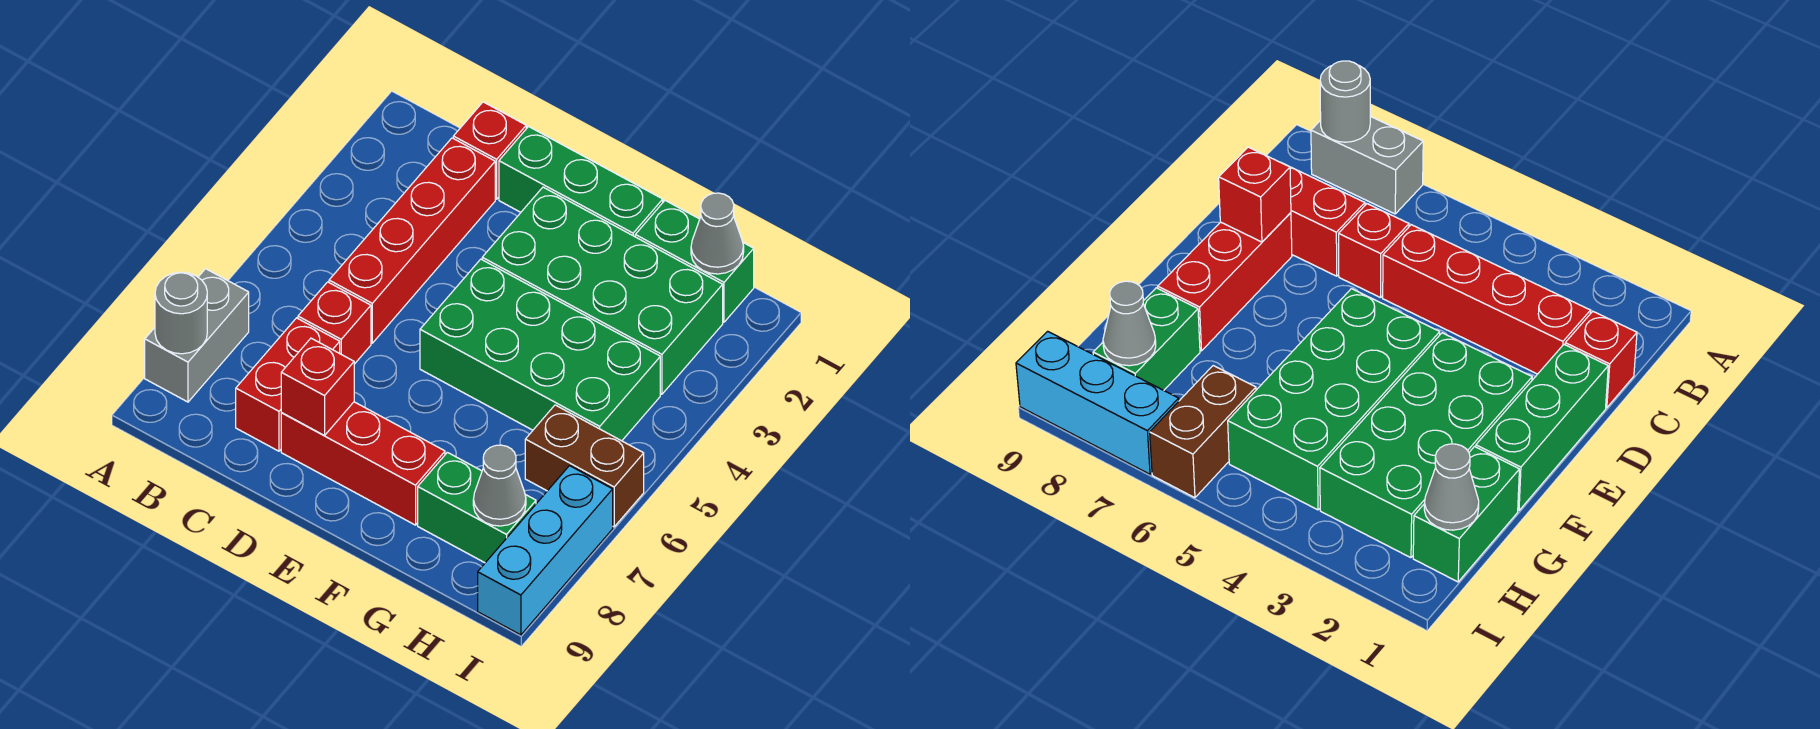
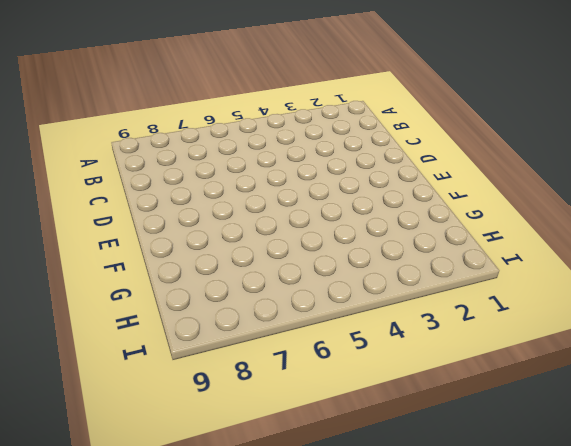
none -> grey 1x2 brick [145,269,249,402]
none -> red 1x1 brick [453,102,526,199]
none -> red 1x4 brick [329,138,495,343]

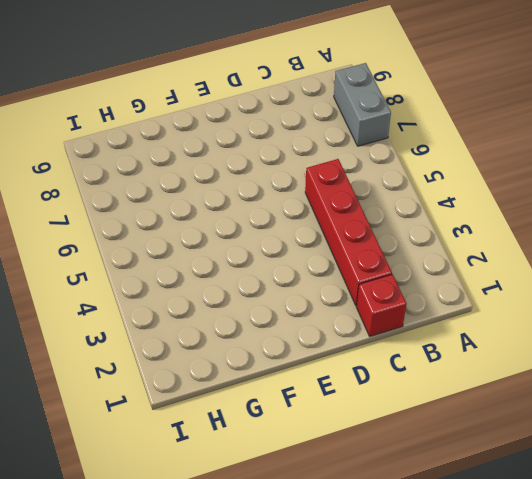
none -> red 1x1 brick [298,282,371,364]
none -> red 1x2 brick [236,318,340,451]
none -> green 1x3 brick [499,127,663,237]

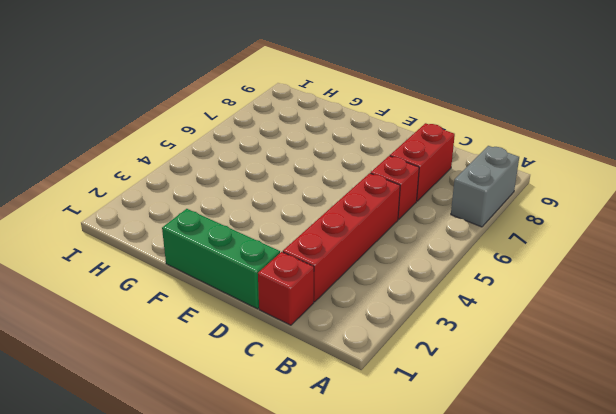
none -> red 1x3 brick [281,402,445,525]
none -> green 2x4 brick [482,187,723,394]
none -> green 2x4 brick [420,259,660,441]

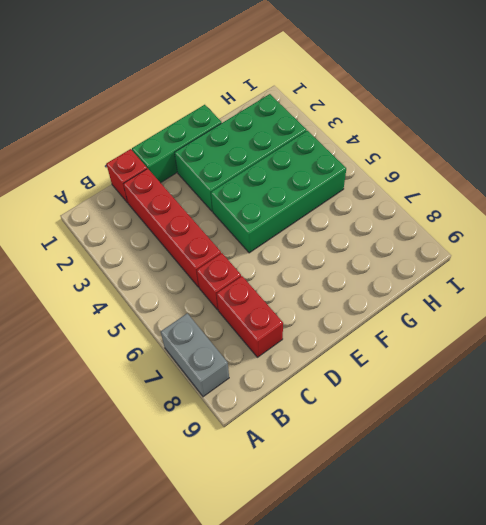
none -> red 1x3 brick [281,402,445,525]
none -> green 1x2 brick [635,200,754,322]
none -> green 1x2 brick [418,452,536,563]

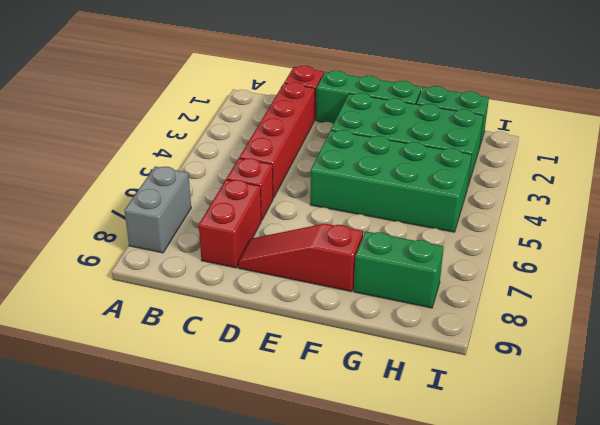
red 1x3 slope [238,224,363,292] -> red 1x3 brick [281,402,445,525]
none -> brown 1x2 brick [525,405,644,527]
none -> cyan 1x3 brick [478,466,613,635]
none -> grey 1x1 round brick [155,272,207,354]

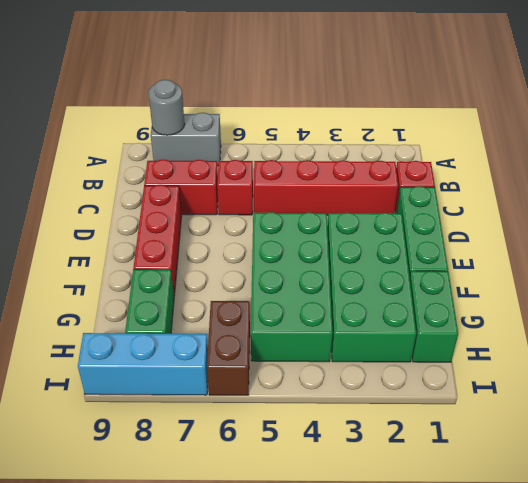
none -> red 1x1 brick [281,338,354,435]
none -> grey 1x1 cone [691,193,744,274]
none -> grey 1x1 cone [473,445,526,526]

